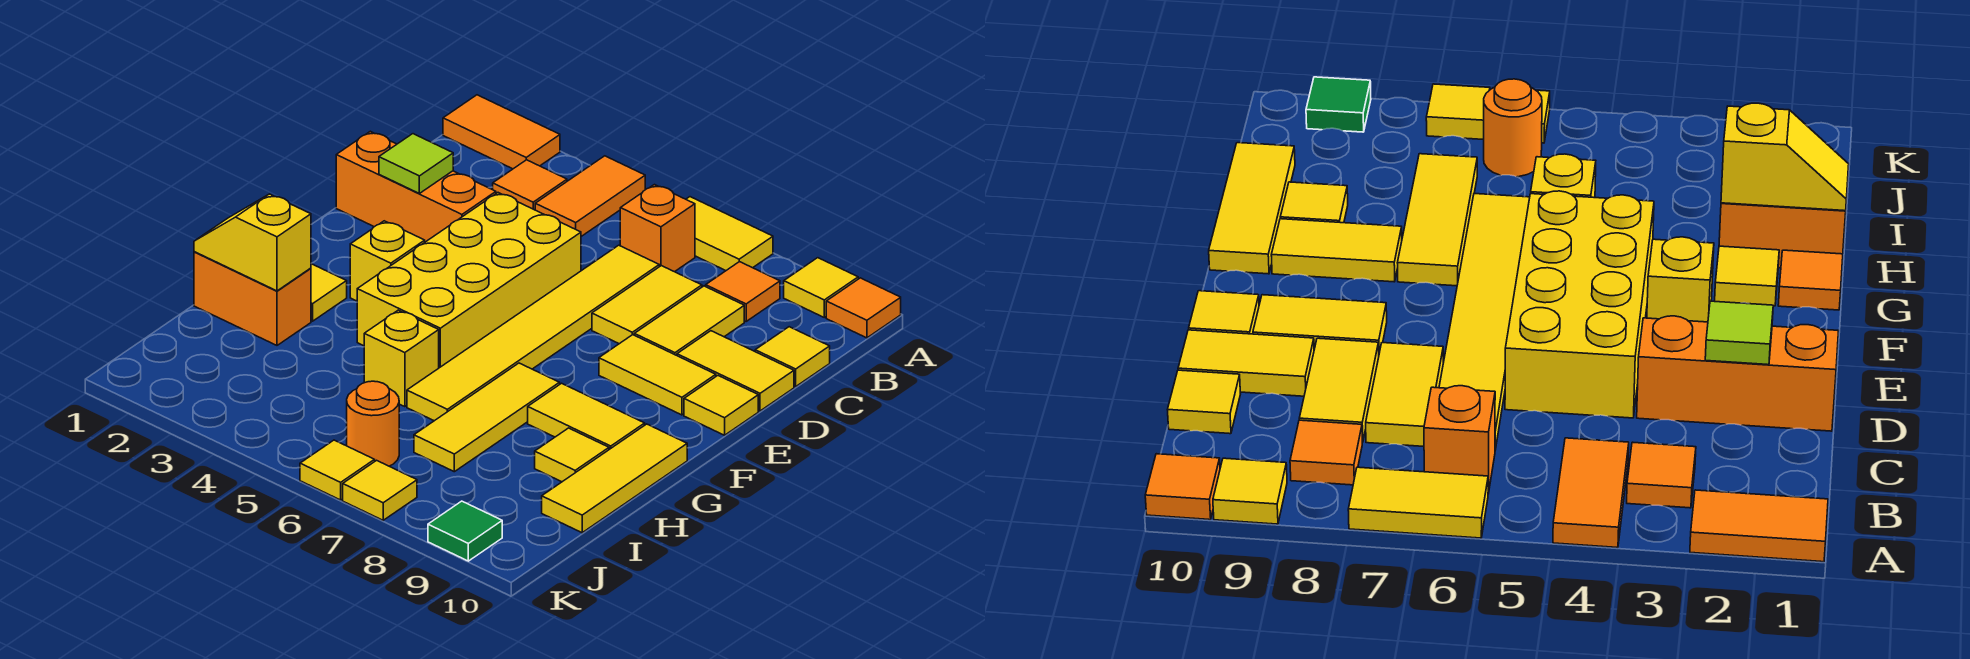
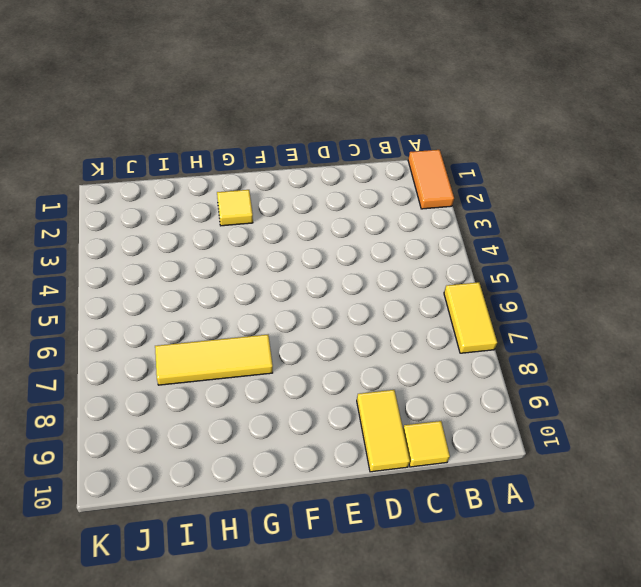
none -> orange 1x2 tile [535,156,645,236]
none -> yellow 1x1 tile [784,258,858,317]
none -> orange 1x1 tile [826,278,901,338]
none -> orange 1x1 tile [493,160,567,210]

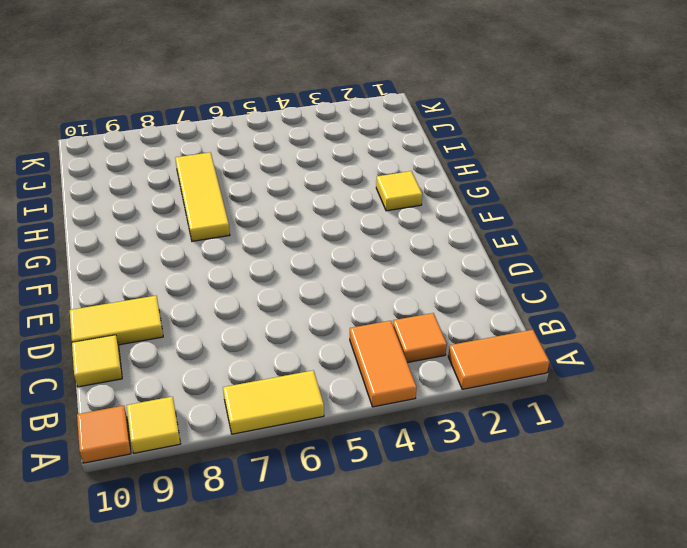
none -> orange 1x1 brick [620,185,695,272]
none -> orange 1x1 tile [706,262,780,321]
none -> yellow 1x6 tile [407,245,659,421]
none -> yellow 1x2 tile [592,266,702,344]

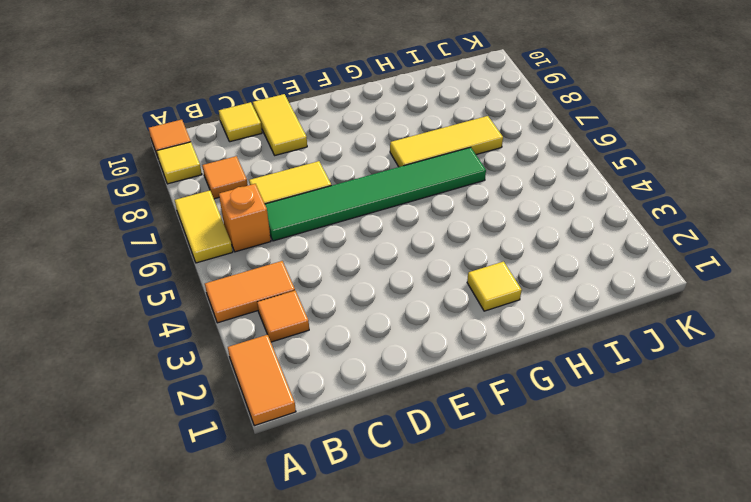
green 1x6 tile [265,147,486,241] -> yellow 1x6 tile [407,245,659,421]
none -> yellow 1x2 tile [634,286,744,355]
none -> orange 1x3 brick [336,131,496,242]
none -> yellow 2x4 brick [357,193,581,368]
none -> yellow 1x2 tile [599,335,716,415]

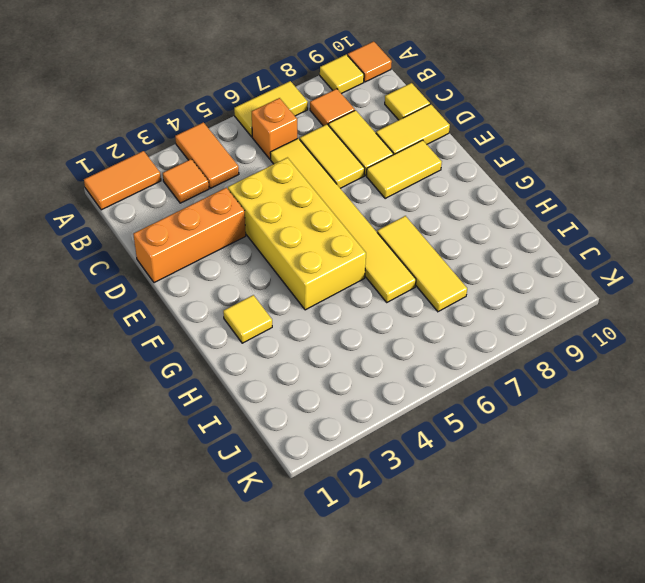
none -> yellow 1x1 tile [684,376,758,435]
none -> yellow 1x1 brick [350,221,425,301]
none -> orange 1x1 tile [1778,250,1843,310]
none -> yellow 1x2 tile [528,383,645,449]

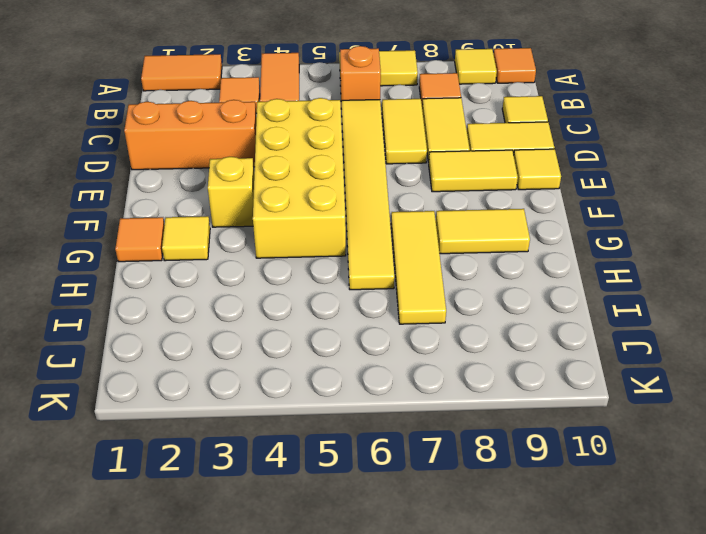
none -> yellow 1x3 tile [542,424,687,533]
none -> orange 1x2 brick [194,252,311,345]
none -> yellow 1x1 brick [364,310,439,407]
none -> yellow 1x1 tile [535,428,609,482]

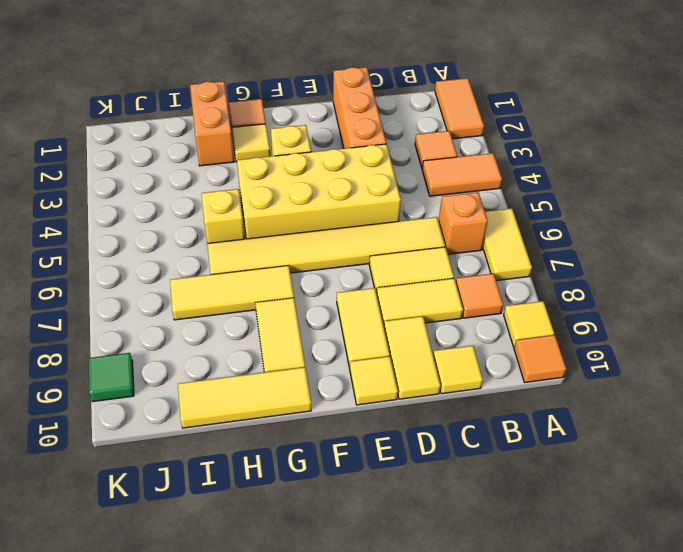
none -> yellow 1x1 tile [535,428,609,482]
none -> orange 1x1 round brick [347,381,399,466]
none -> yellow 1x1 tile [300,440,375,500]
none -> yellow 1x1 tile [343,460,417,520]

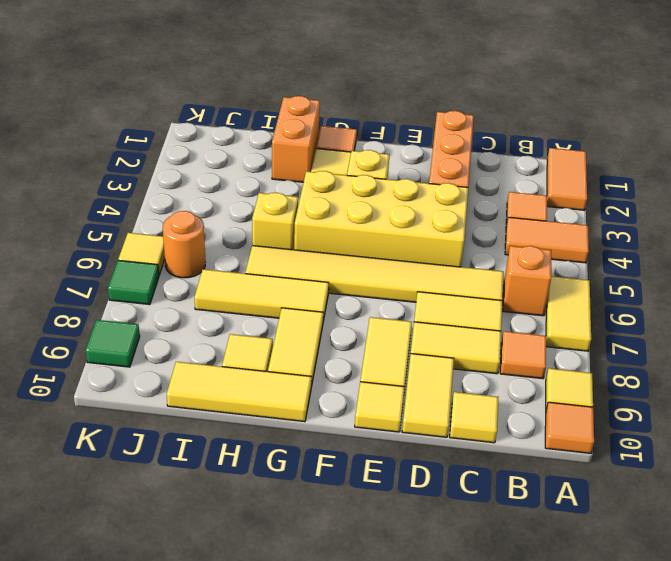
green 1x1 tile [108,260,159,305] -> yellow 1x1 tile [343,460,417,520]
none -> lime 1x1 tile [379,134,453,193]
none -> yellow 1x2 slope [194,194,311,291]

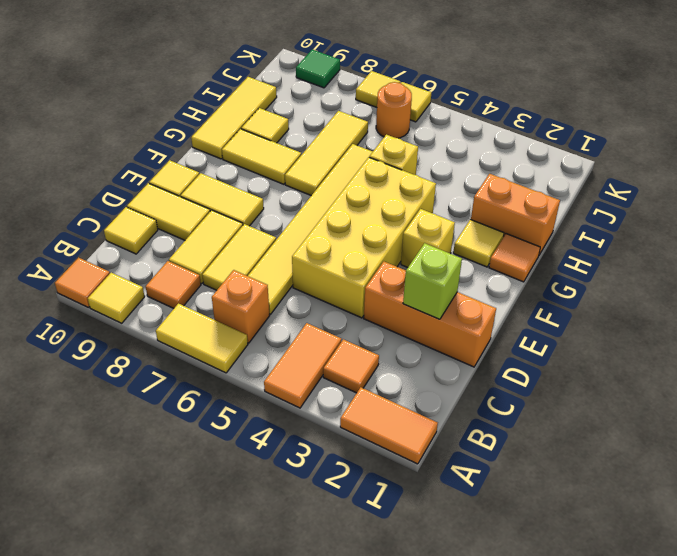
lime 1x1 brick [403,243,462,319] -> lime 1x1 tile [379,134,453,193]
none -> yellow 1x2 slope [194,194,311,291]

